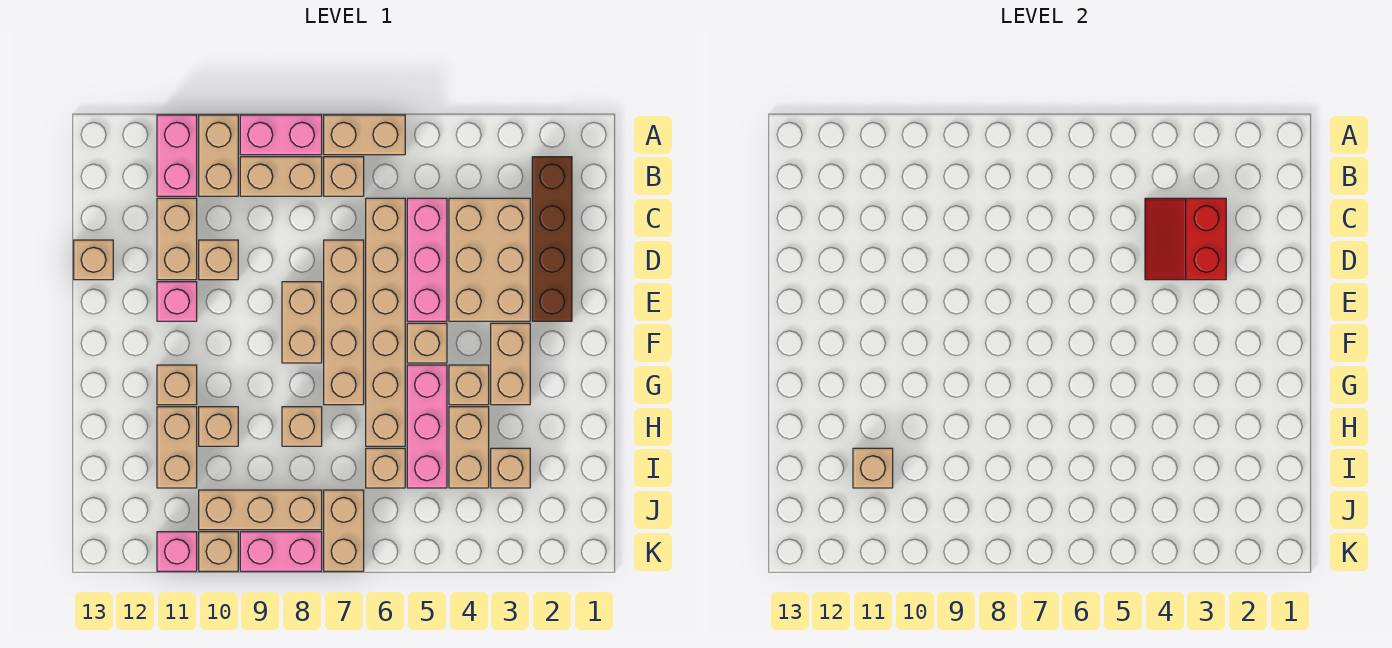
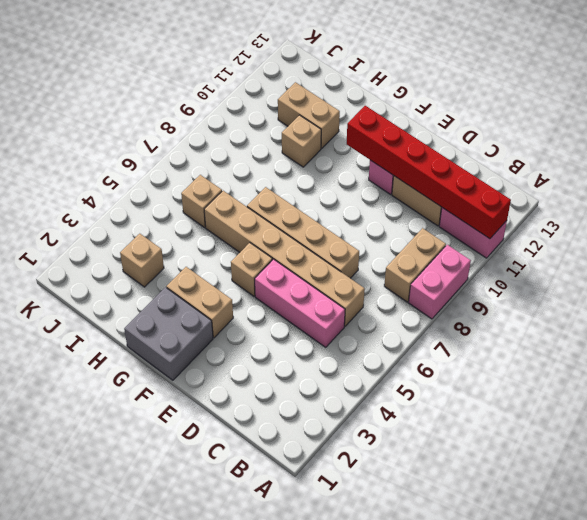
red 1x6 brick [347,106,511,239] -> none
grey 2x2 brick [124,287,213,380] -> none
none -> tan 1x2 brick [324,115,405,155]
none -> tan 1x2 brick [199,115,238,196]
none -> brown 1x4 brick [532,157,572,321]
none -> tan 1x1 brick [324,157,364,196]

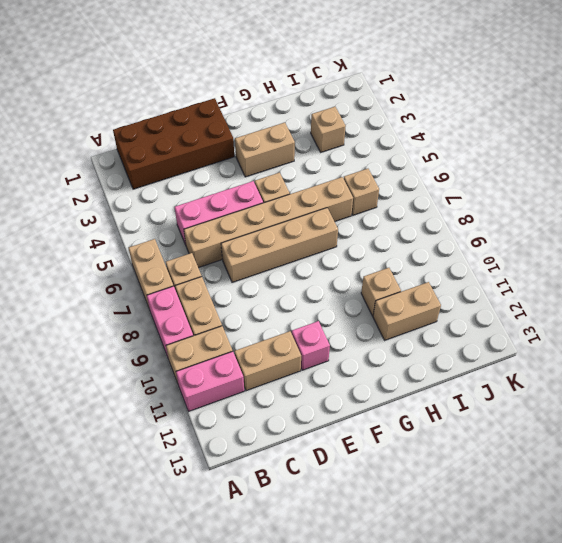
brown 2x4 brick [113,98,234,189] -> brown 1x4 brick [532,157,572,321]
none -> tan 2x3 brick [449,198,530,321]
none -> tan 1x1 brick [199,240,238,280]
none -> tan 1x1 brick [74,240,113,280]
none -> tan 1x2 brick [282,282,322,363]

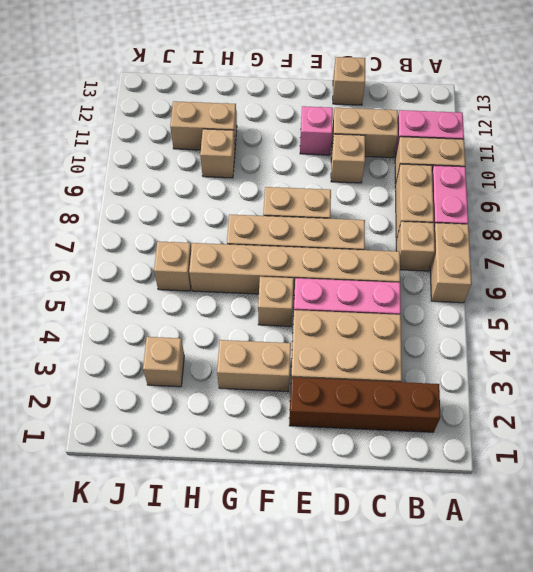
none -> tan 1x1 brick [449,365,489,405]
none -> pink 1x3 brick [407,365,447,488]
none -> tan 1x1 brick [157,365,197,405]
none -> tan 1x2 brick [449,407,489,488]

